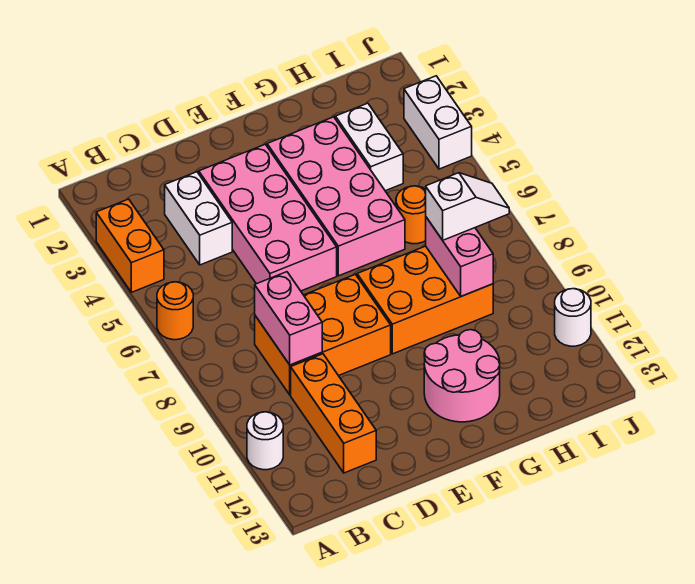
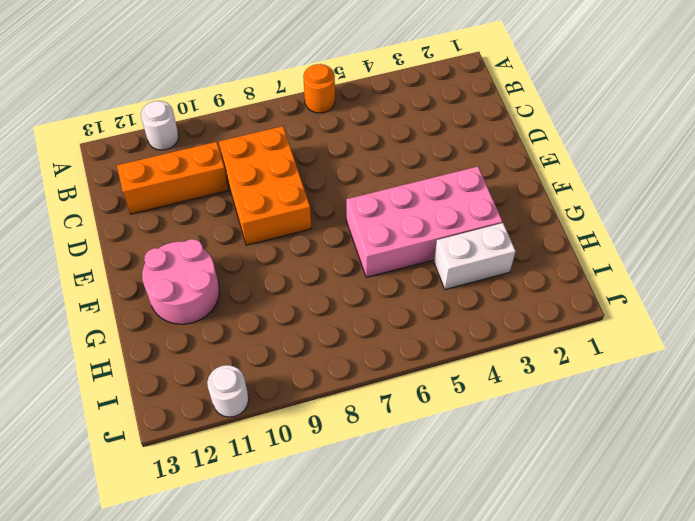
none -> orange 1x2 brick [96,199,164,292]
none -> white 1x2 brick [165,172,232,265]
none -> pink 2x4 brick [199,144,337,291]

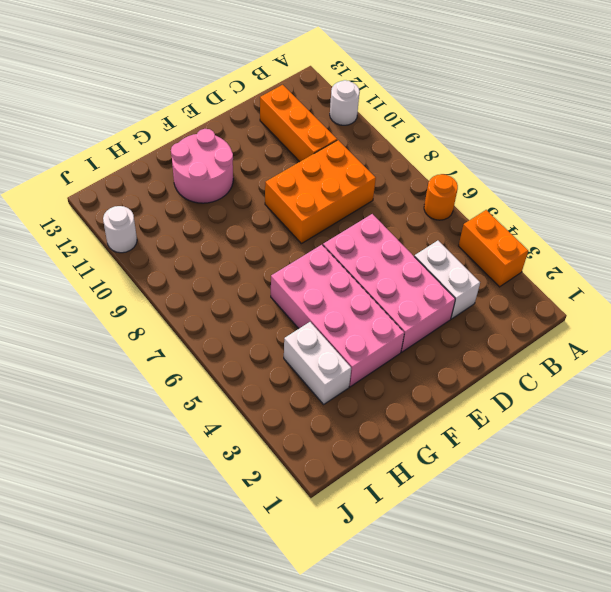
none -> orange 2x3 brick [357,246,493,354]
none -> orange 1x1 round brick [396,186,426,244]
none -> white 1x2 brick [404,76,472,169]

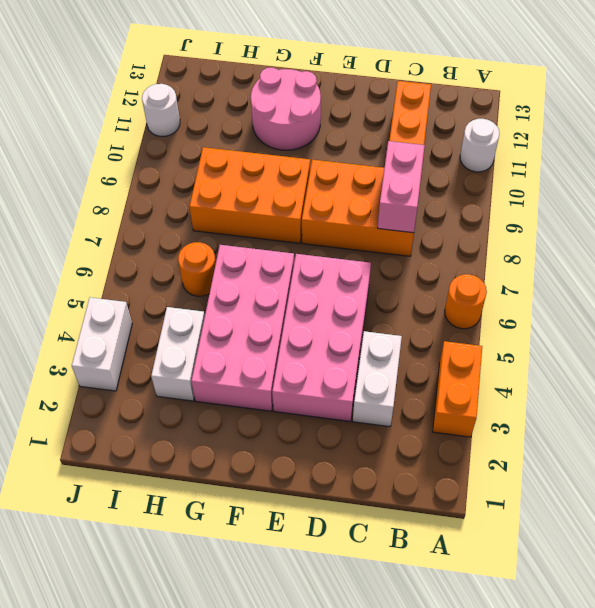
none -> pink 1x2 brick [426,217,493,296]
none -> white 1x2 slope [426,173,509,240]

